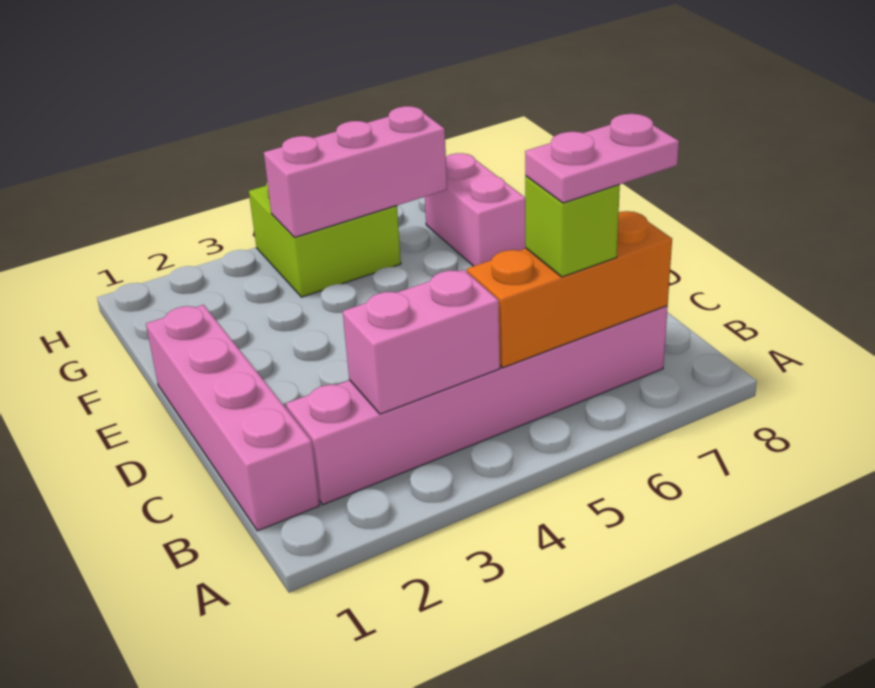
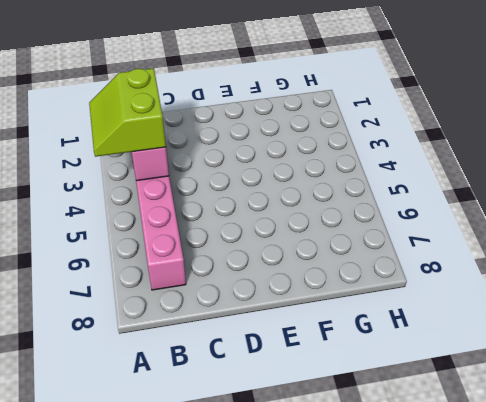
lime 2x2 slope [89,68,166,157] -> none
none -> pink 1x4 brick [146,305,319,531]
none -> pink 1x2 brick [425,153,526,266]

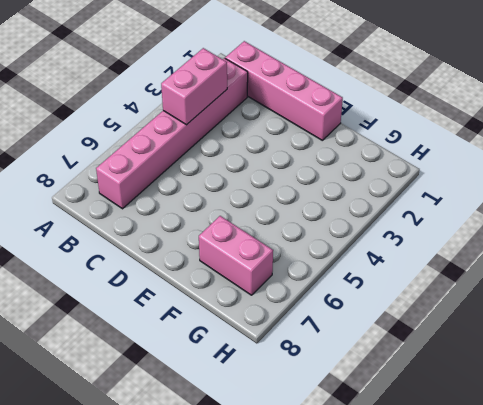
none -> lime 2x2 brick [249,183,401,297]
none -> orange 1x3 brick [467,211,672,368]

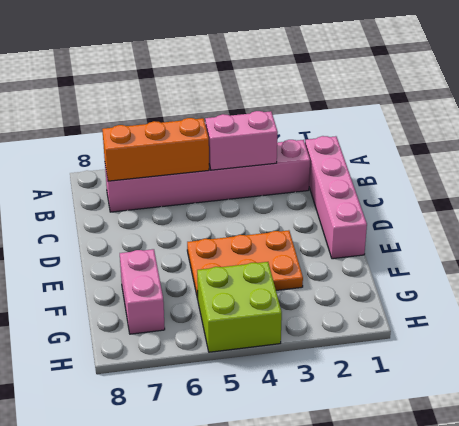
orange 2x3 plate [187,230,303,299] -> none
none -> pink 1x3 brick [264,106,447,238]
none -> lime 1x1 brick [525,176,620,277]

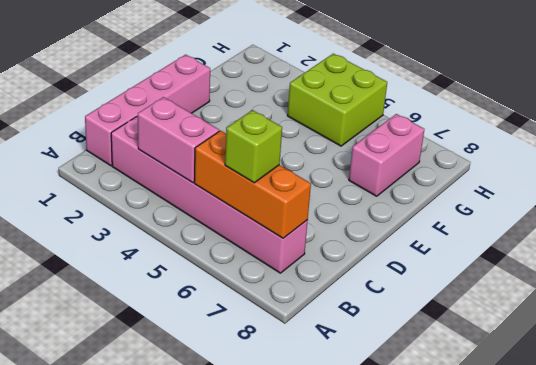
none -> pink 1x3 brick [264,106,447,238]
none -> pink 1x2 plate [525,114,679,203]

